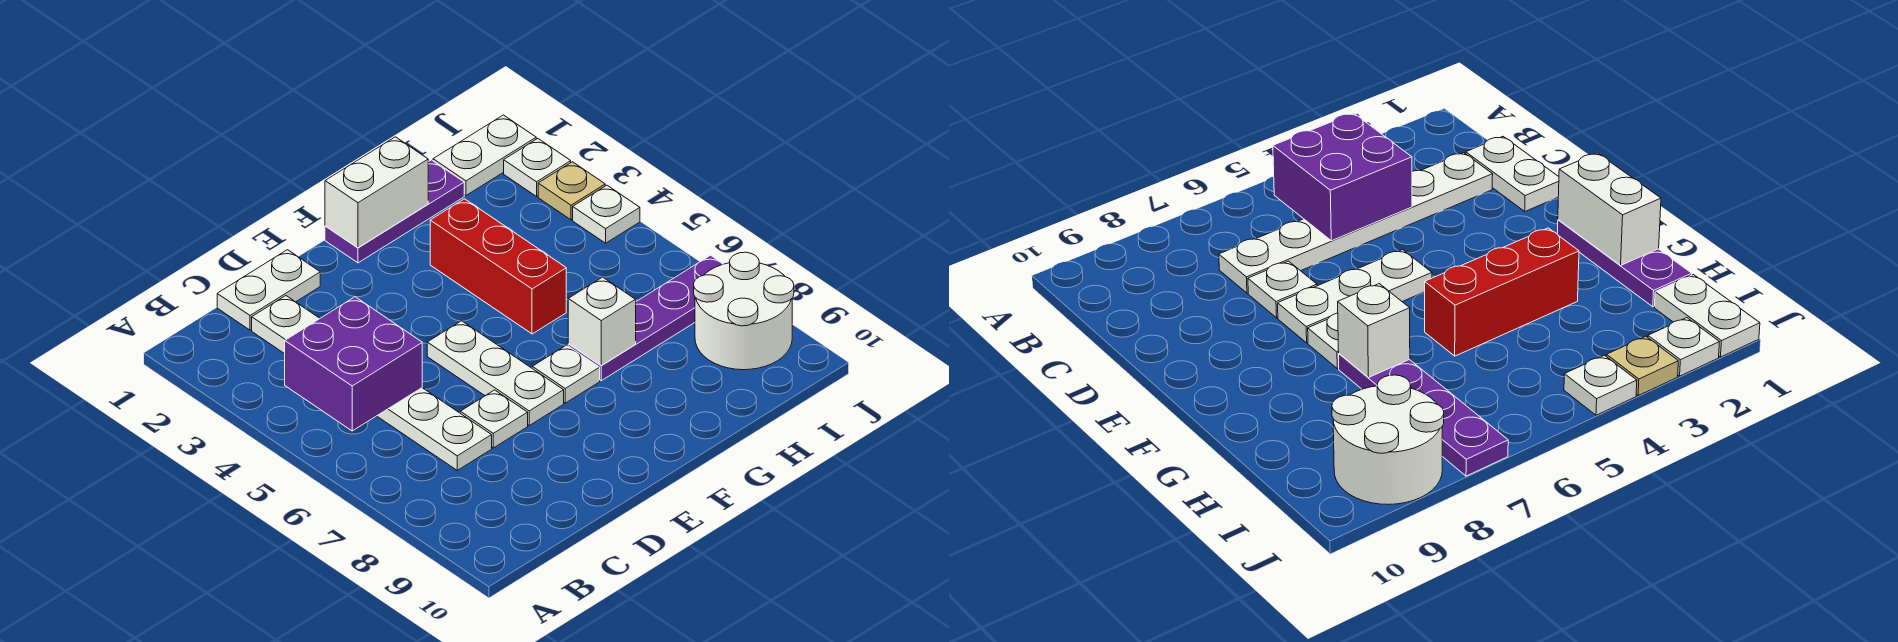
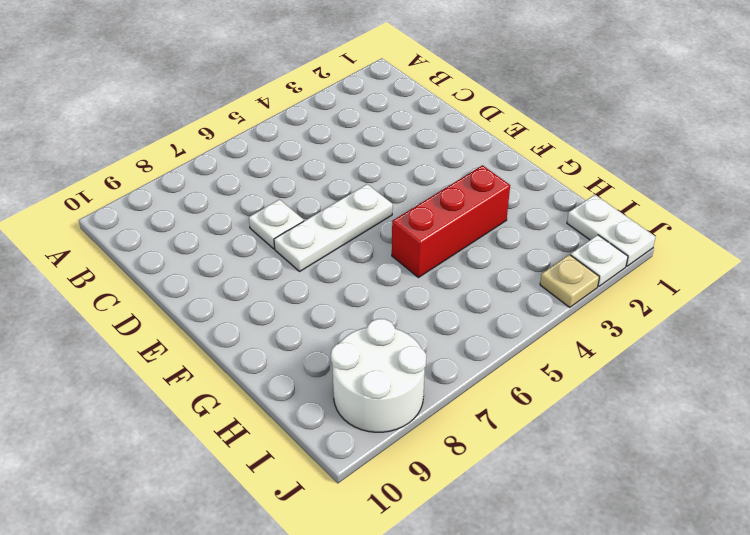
none -> white 1x2 plate [217,250,320,330]
none -> white 1x6 plate [252,296,492,470]
none -> purple 1x3 plate [325,160,464,263]

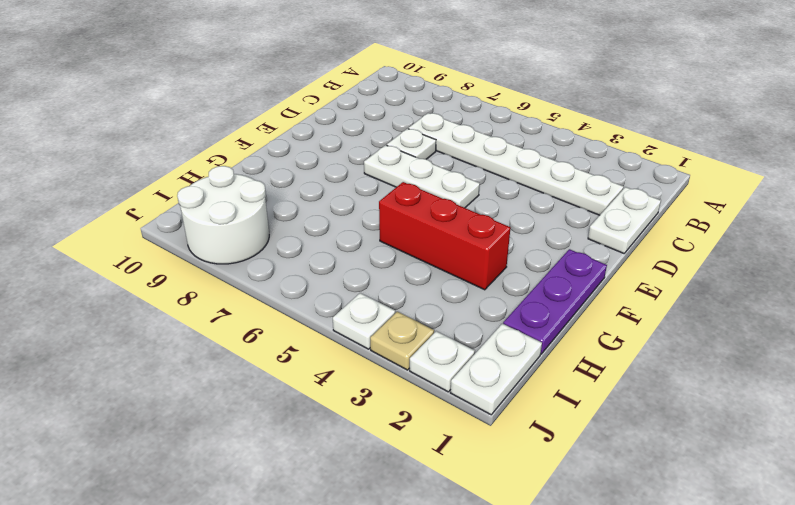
none -> white 1x1 plate [532,345,600,403]
none -> purple 1x4 plate [568,255,723,381]
none -> purple 2x2 brick [285,297,422,431]

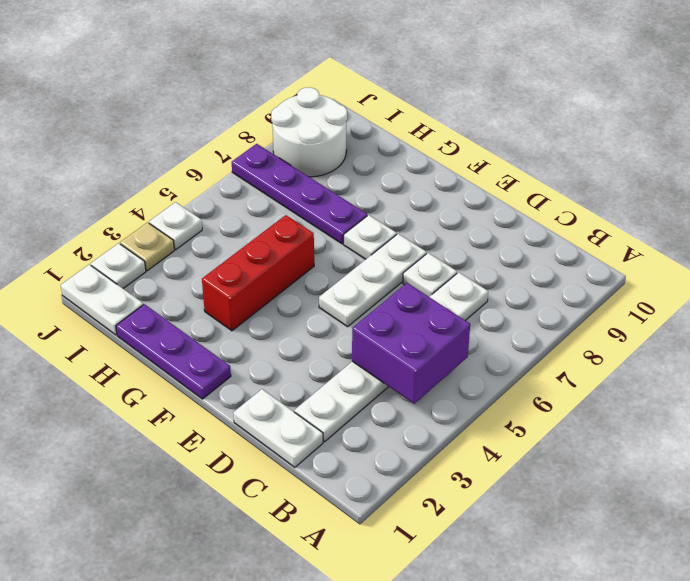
none -> white 1x2 brick [325,137,428,248]
none -> white 1x1 brick [568,277,636,366]

